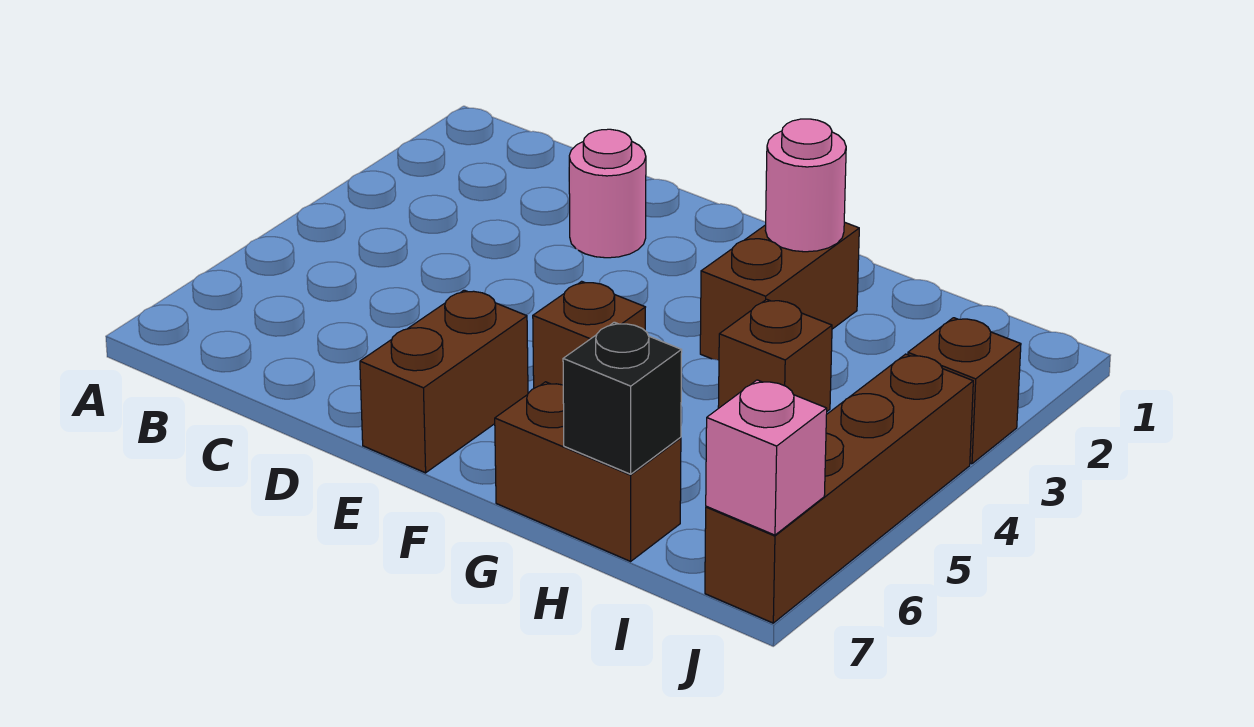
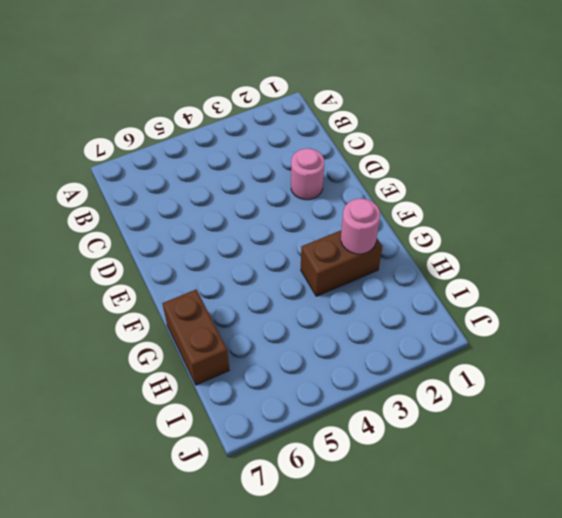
none -> brown 1x2 brick [360,290,528,473]
none -> brown 1x1 brick [533,281,645,388]

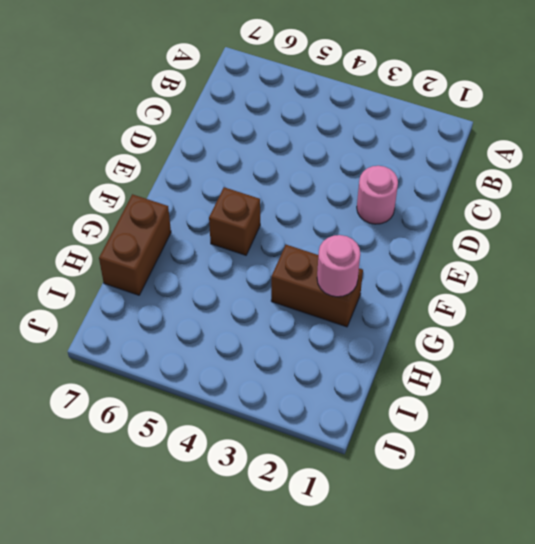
none -> brown 1x2 brick [360,290,528,473]
none -> brown 1x1 brick [718,299,832,411]

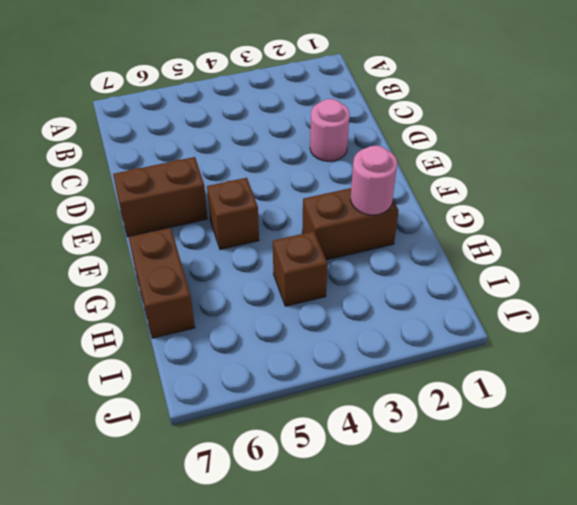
none -> brown 1x1 brick [908,318,1021,464]
none -> brown 1x4 brick [705,354,973,623]

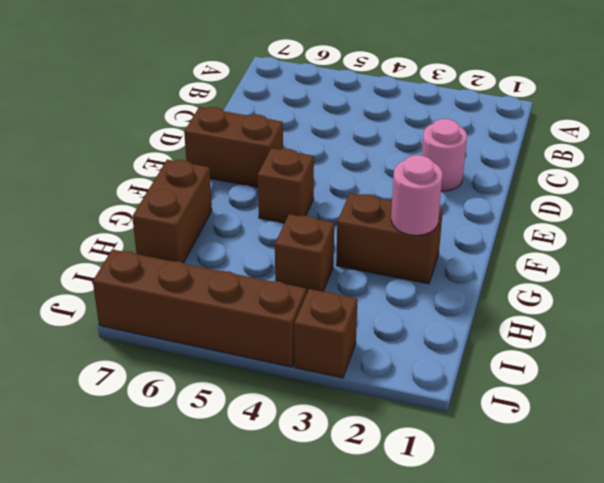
none -> black 1x1 brick [563,322,682,474]
none -> pink 1x1 brick [706,380,827,535]

